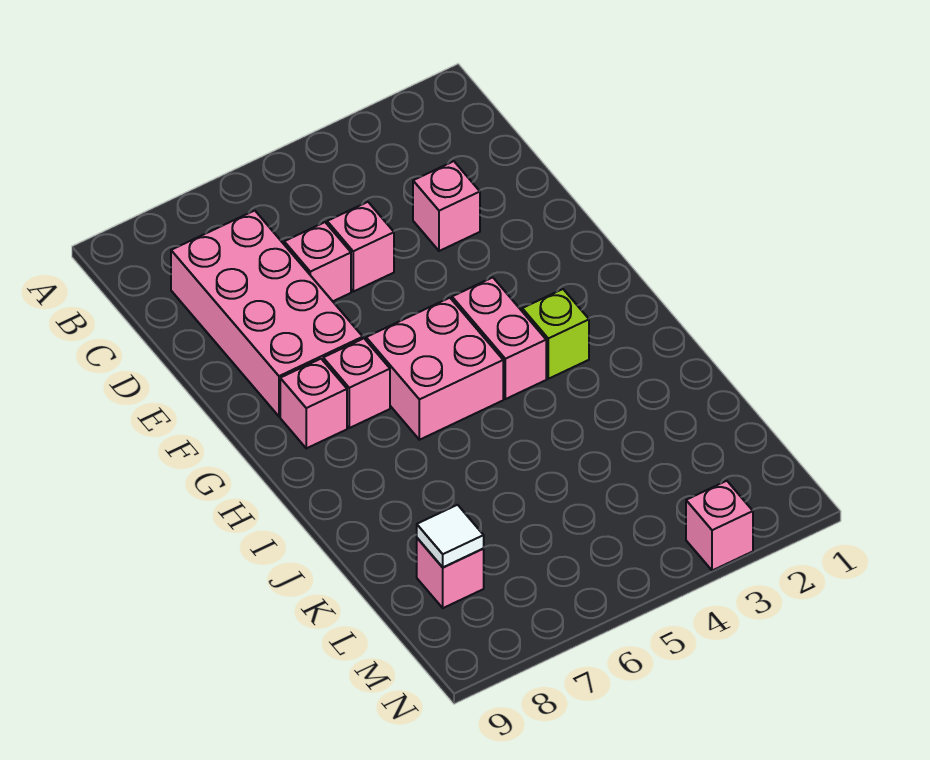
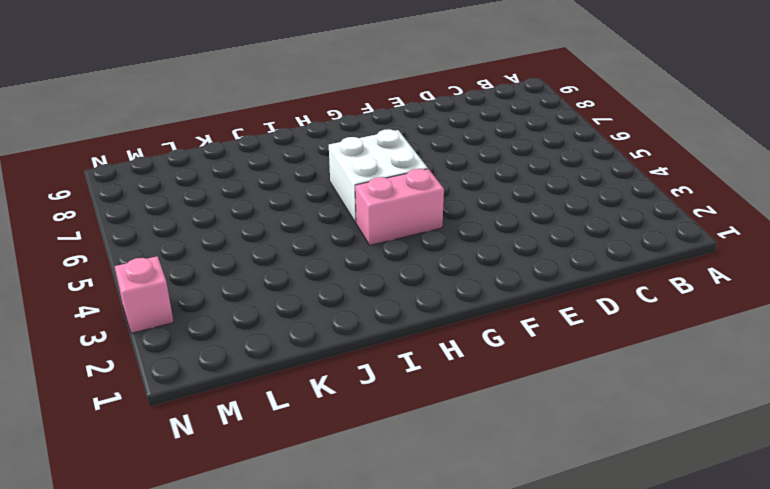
white 2x2 brick [329,129,428,223] -> pink 2x2 brick [366,298,503,440]
none -> pink 2x4 brick [171,211,363,416]
none -> pink 1x1 brick [413,161,480,251]
none -> pink 1x1 brick [327,202,394,292]

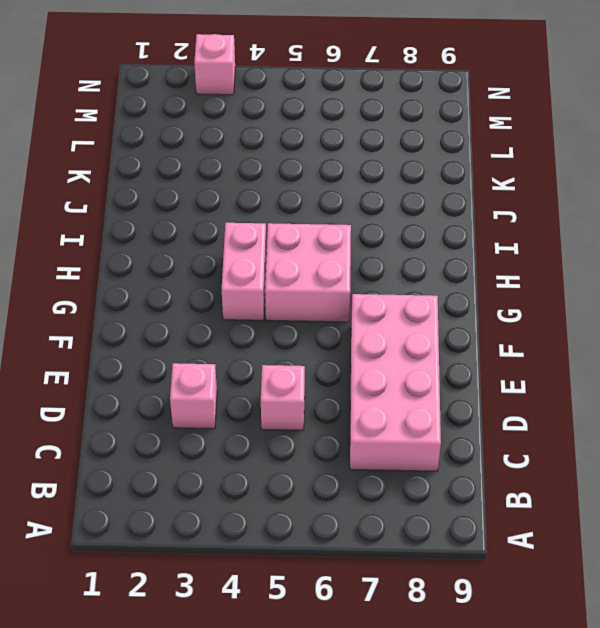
none -> pink 1x1 brick [284,222,351,301]
none -> pink 1x1 brick [323,338,390,428]
none -> pink 1x1 brick [280,359,347,448]

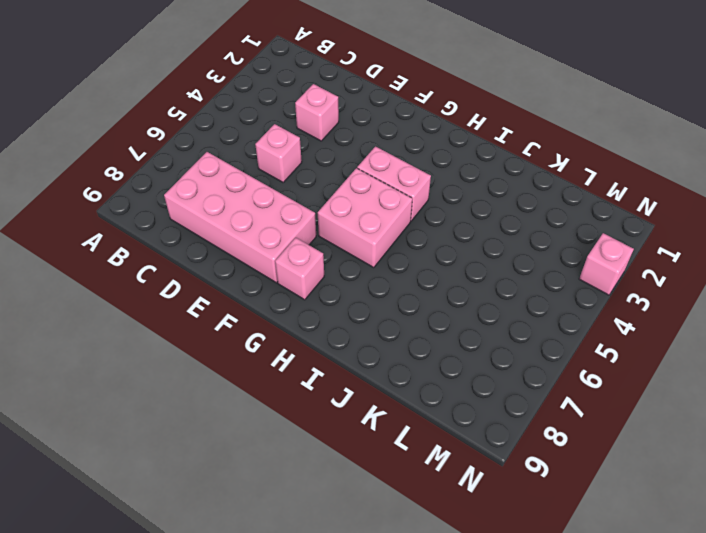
none -> pink 1x1 brick [284,222,351,301]
none -> pink 1x1 brick [323,338,390,428]
none -> lime 1x1 brick [522,289,589,379]

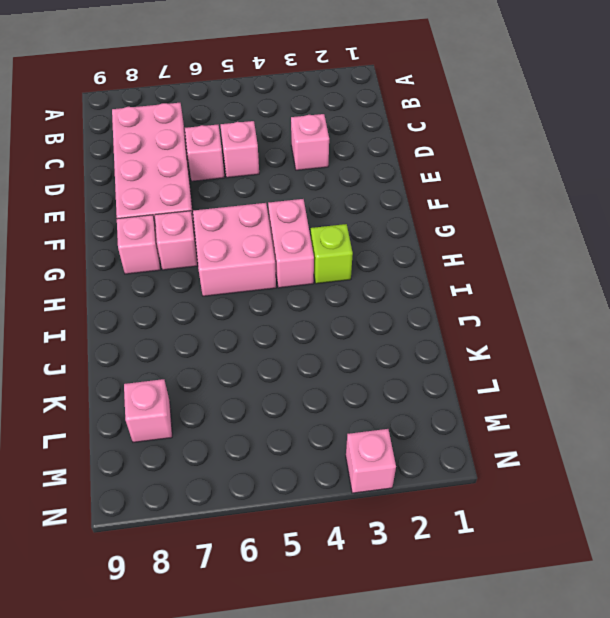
none -> white 1x1 tile [417,505,484,567]

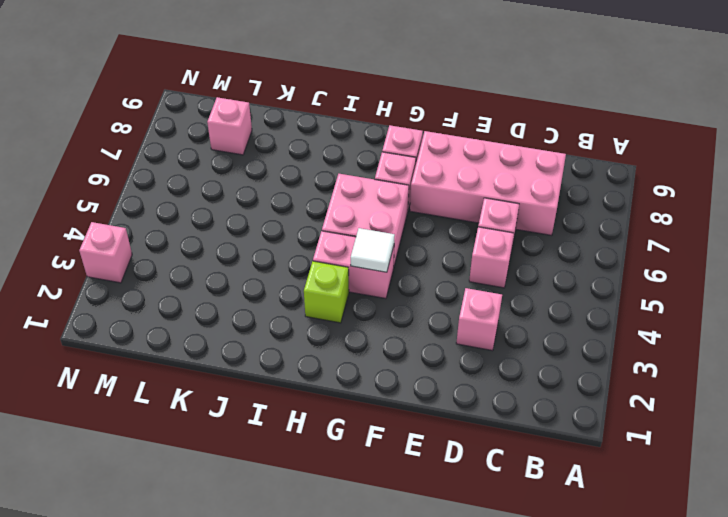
white 1x1 tile [351,228,395,272] -> white 1x1 tile moved to [417,505,484,567]

